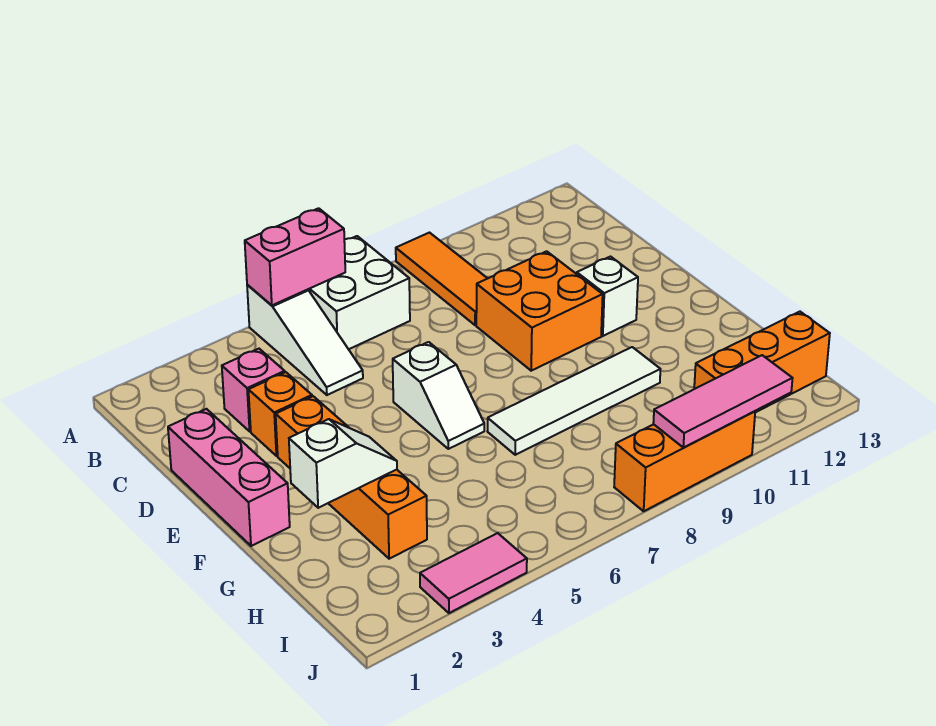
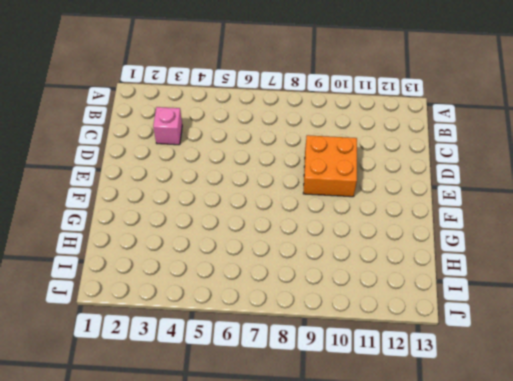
none -> white 1x3 slope [247,285,363,395]
none -> white 2x2 brick [308,236,410,349]
none -> orange 1x3 tile [396,233,488,325]

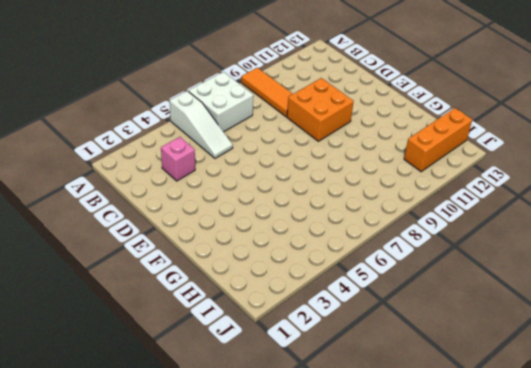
none -> pink 1x3 brick [168,409,290,546]
none -> orange 1x1 brick [248,372,312,456]
none -> orange 1x4 brick [276,396,427,559]

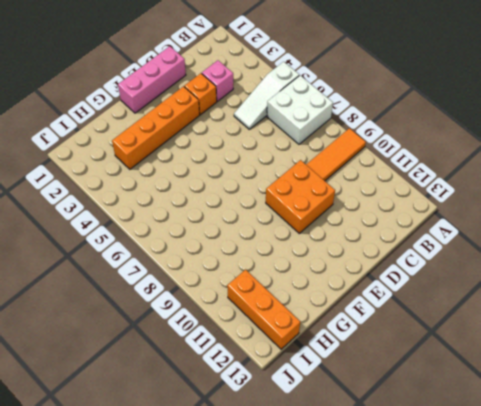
none -> white 1x2 slope [393,342,484,449]
none -> white 1x1 brick [577,257,638,336]
none -> white 1x4 tile [487,347,660,455]

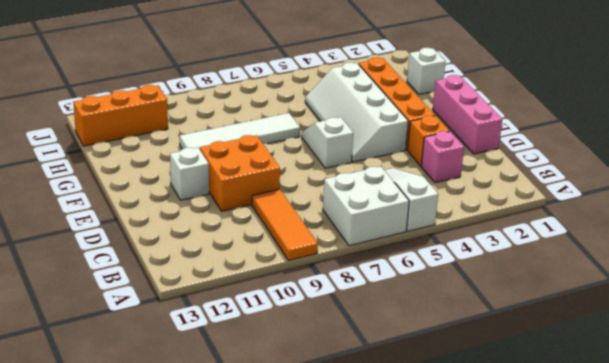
white 2x4 slope [305,62,408,162] -> none
white 1x1 brick [407,48,446,94] -> none
none -> pink 1x2 tile [420,533,527,613]
none -> orange 1x3 brick [614,411,755,511]
none -> pink 1x2 brick [245,208,345,305]

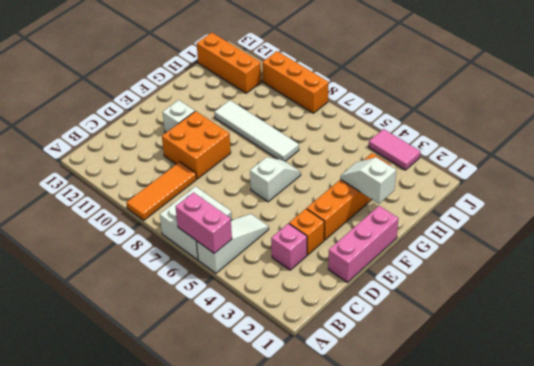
none -> pink 1x3 tile [653,355,793,448]

